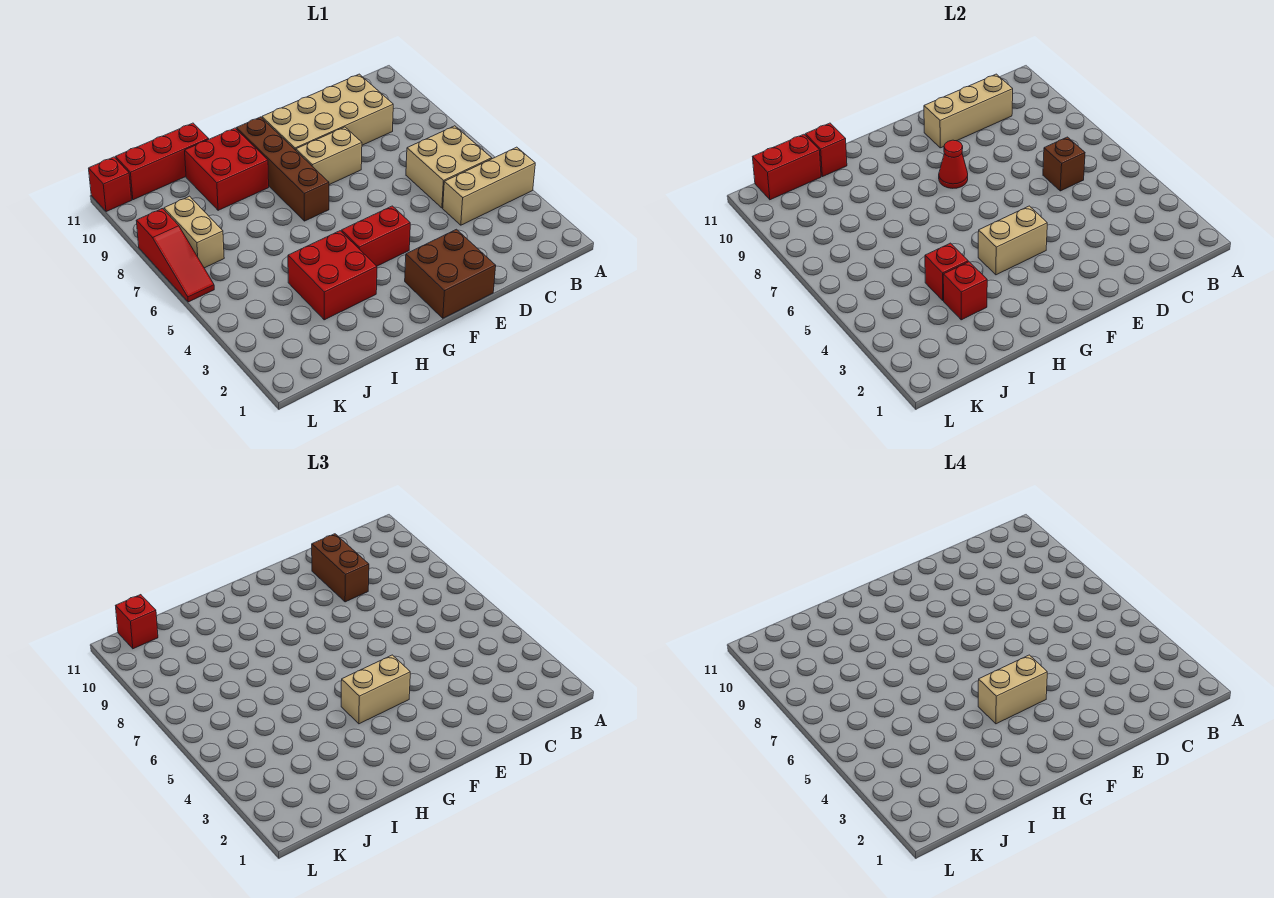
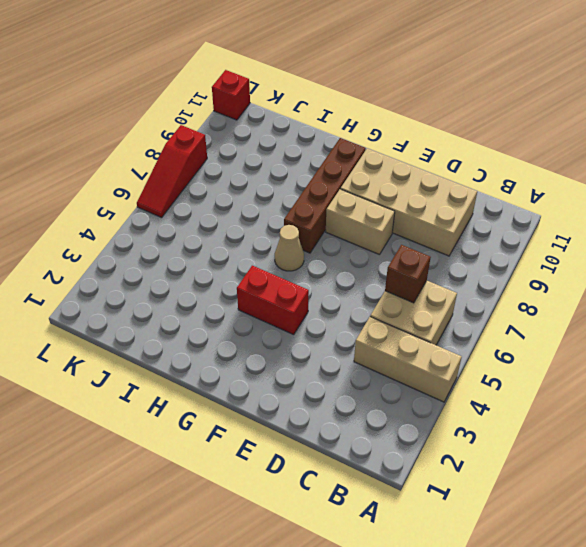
tan 1x1 cone [275,225,304,271] -> none
none -> brown 2x2 brick [405,229,496,318]
none -> red 2x2 brick [288,231,377,320]
none -> red 2x2 brick [185,128,269,210]

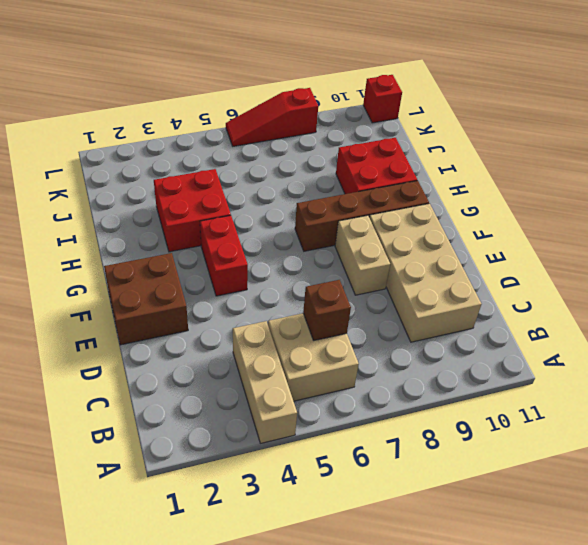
none -> red 1x3 brick [116,123,209,200]
none -> tan 1x2 brick [164,196,224,268]
none -> tan 1x3 brick [924,74,1013,148]

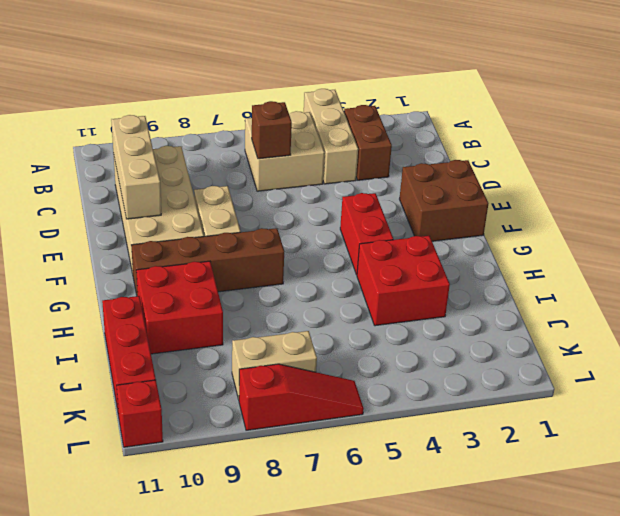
brown 1x2 brick [344,105,392,180] -> brown 1x2 brick turned to [312,534,369,602]
none -> tan 1x2 brick [978,206,1047,275]
none -> red 1x1 cone [939,140,968,188]
none -> red 1x1 brick [943,262,987,320]

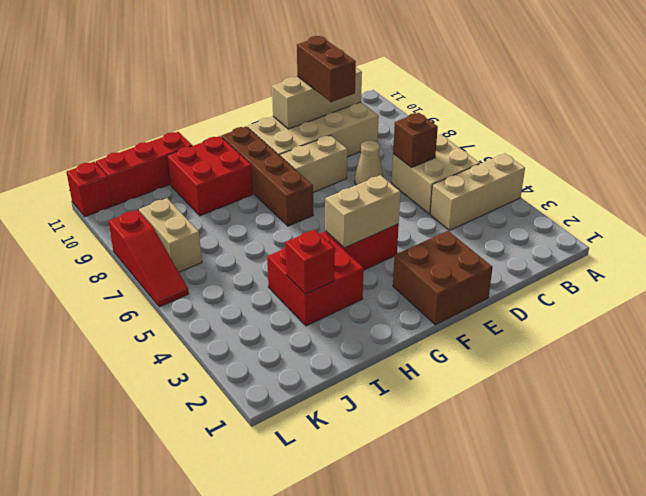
tan 1x1 cone [355,140,384,185] -> none
none -> red 1x1 cone [939,140,968,188]
none -> red 1x1 brick [925,243,968,300]
none -> red 1x1 brick [805,123,847,177]

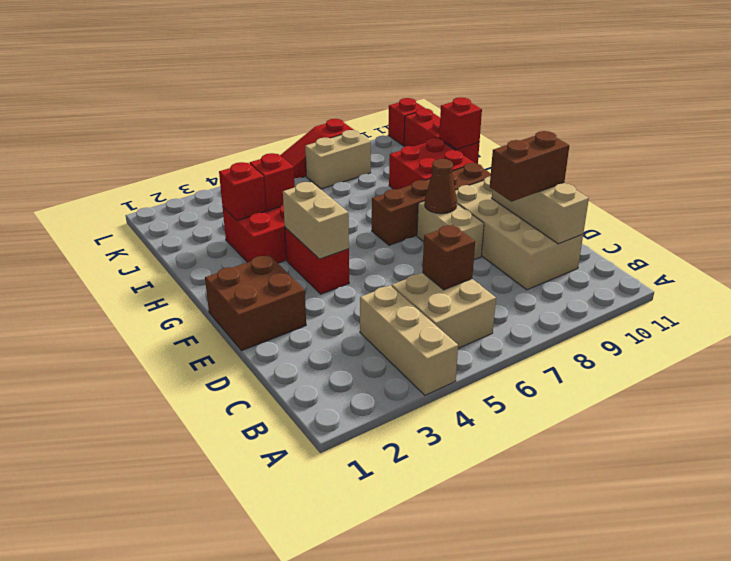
brown 1x1 cone [425,159,457,214] -> red 1x1 cone [939,140,968,188]
none -> red 1x2 brick [753,134,821,200]
none -> tan 1x2 brick [341,655,410,724]
none -> red 1x1 brick [116,595,158,649]

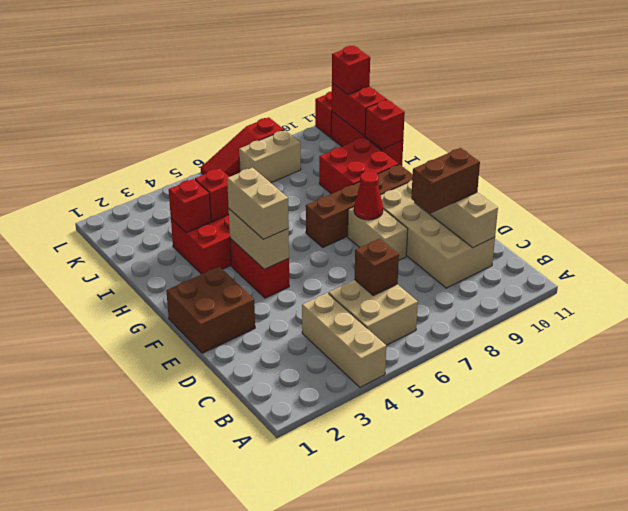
none -> tan 1x2 brick [978,655,1047,724]

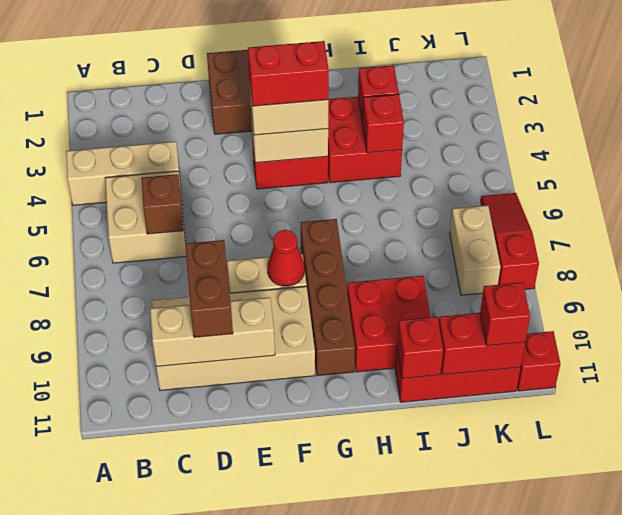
red 1x2 brick [248,41,329,106] -> tan 1x2 brick [978,655,1047,724]

